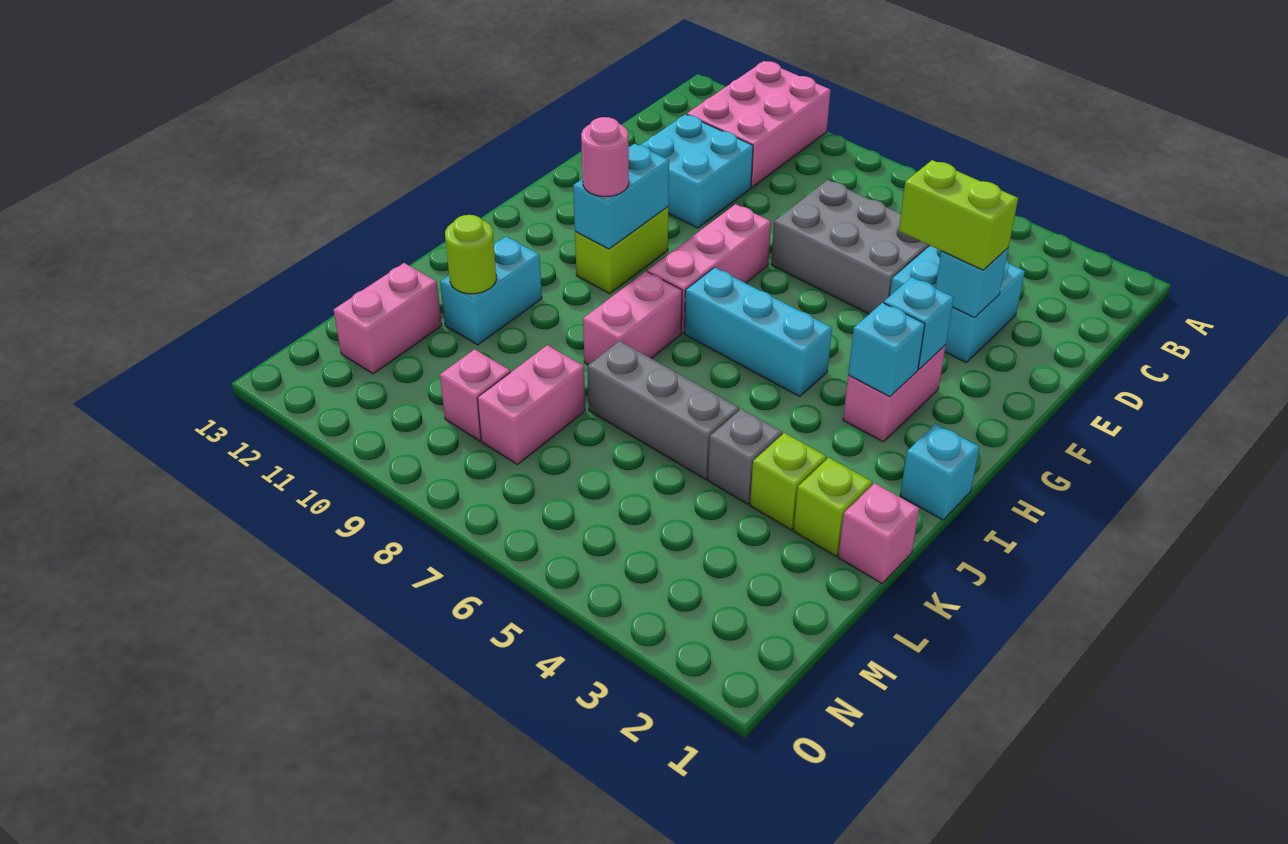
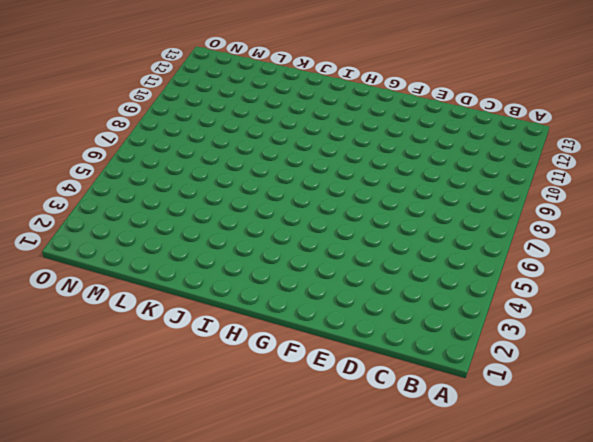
none -> pink 2x3 brick [687,61,830,187]
none -> cyan 2x2 brick [890,246,1025,362]
none -> grey 2x3 brick [771,180,930,314]

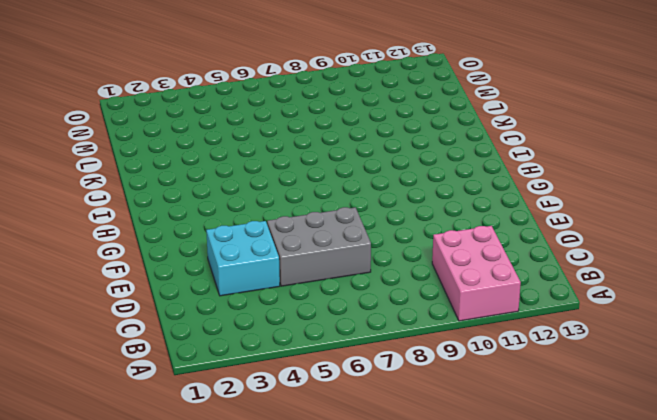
none -> cyan 2x2 brick [640,114,753,228]
none -> pink 1x3 brick [648,204,771,333]
none -> pink 1x2 brick [843,345,946,442]

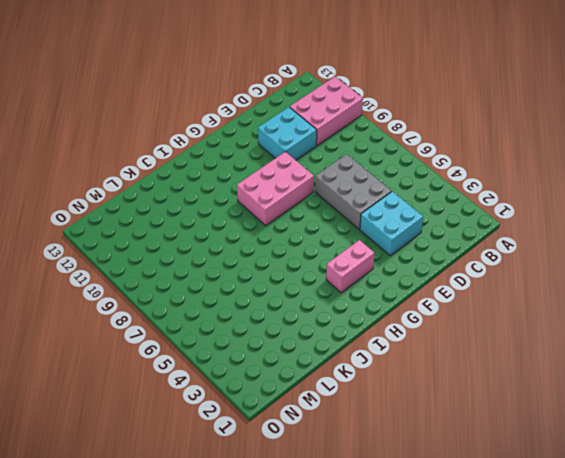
pink 2x3 brick [237,152,314,225] -> pink 1x3 brick [648,204,771,333]
none -> lime 1x2 brick [575,207,668,294]
none -> cyan 1x3 brick [684,267,832,396]
none -> cyan 1x1 brick [900,424,980,520]

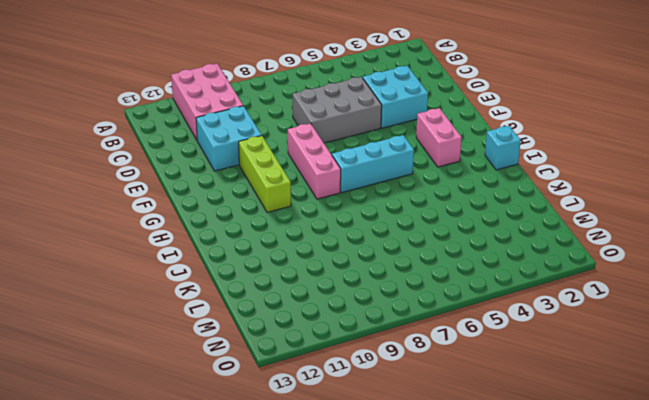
lime 1x3 brick [239,136,291,212] -> lime 1x2 brick [575,207,668,294]
none -> pink 1x2 brick [583,271,682,365]
none -> cyan 1x2 brick [440,237,542,345]
none -> pink 1x1 brick [838,483,919,583]

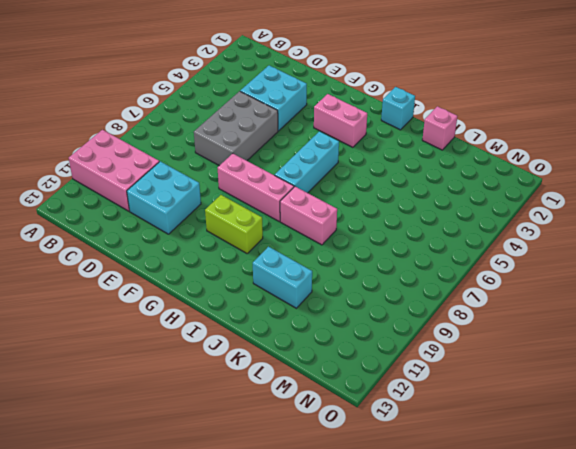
none -> lime 1x1 brick [794,458,872,556]
none -> lime 1x1 brick [750,433,826,530]
none -> grey 1x1 brick [708,409,782,504]

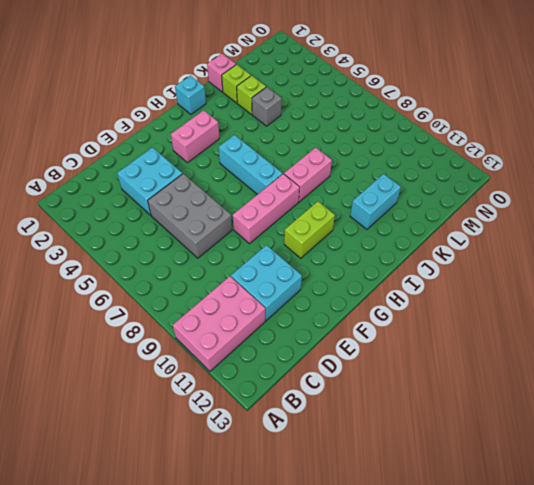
none -> grey 1x3 brick [587,341,739,479]
none -> pink 1x2 brick [477,345,585,465]
none -> pink 1x2 brick [334,263,442,374]

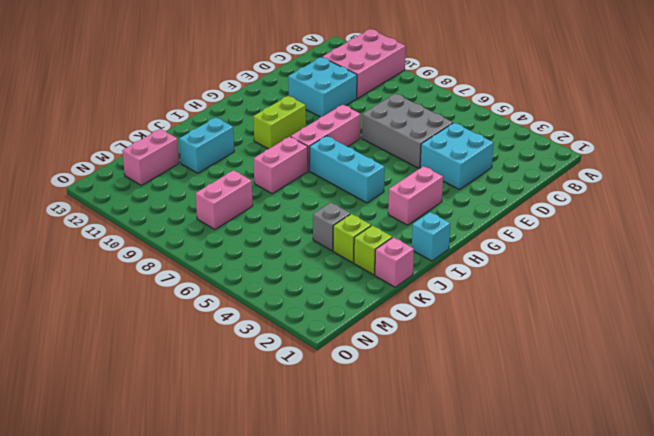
none -> grey 1x3 brick [587,341,739,479]
none -> pink 1x1 brick [440,349,510,441]
none -> cyan 1x1 brick [935,248,1009,318]

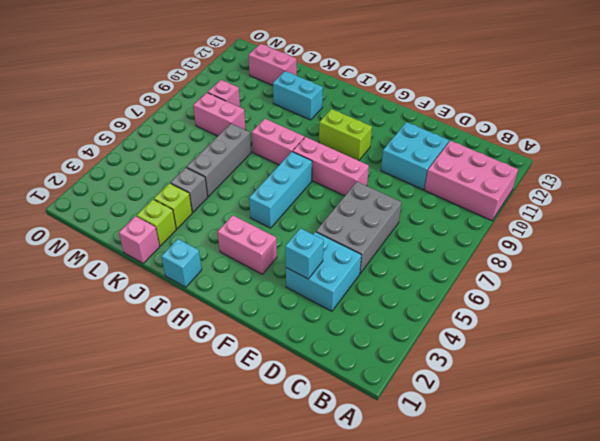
none -> cyan 1x1 brick [884,277,954,369]
none -> cyan 1x2 brick [573,144,669,249]
none -> cyan 1x1 brick [848,303,925,397]

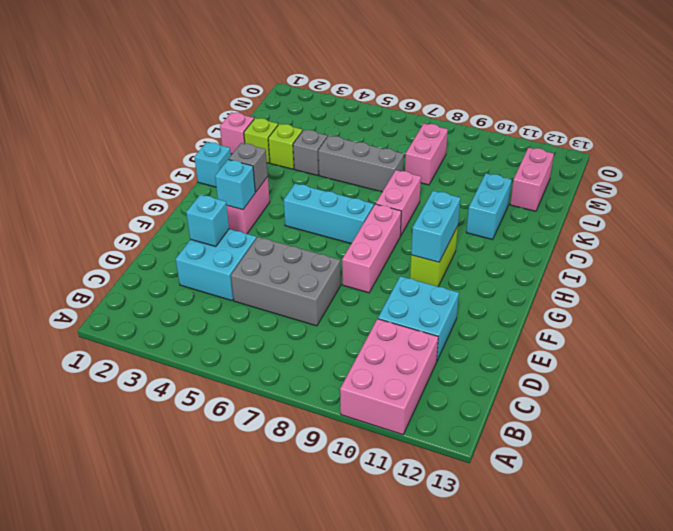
grey 1x1 brick [229,143,268,192] -> cyan 1x1 brick [848,303,925,397]
none -> pink 1x1 brick [440,349,510,441]
none -> lime 1x1 round brick [445,215,496,294]
none -> lime 1x2 brick [899,160,1018,270]

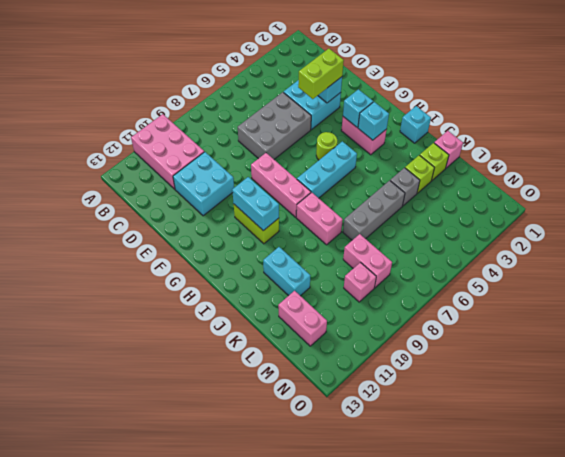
lime 1x1 round brick [316,132,337,160] -> lime 1x1 round brick moved to [445,215,496,294]
none -> pink 1x1 round brick [581,117,629,197]

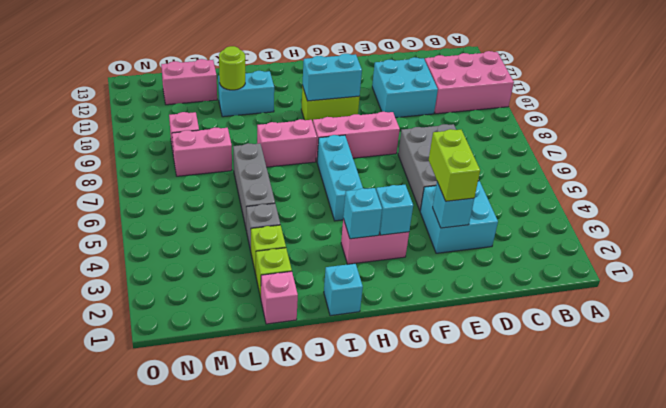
none -> pink 1x1 round brick [581,117,629,197]

